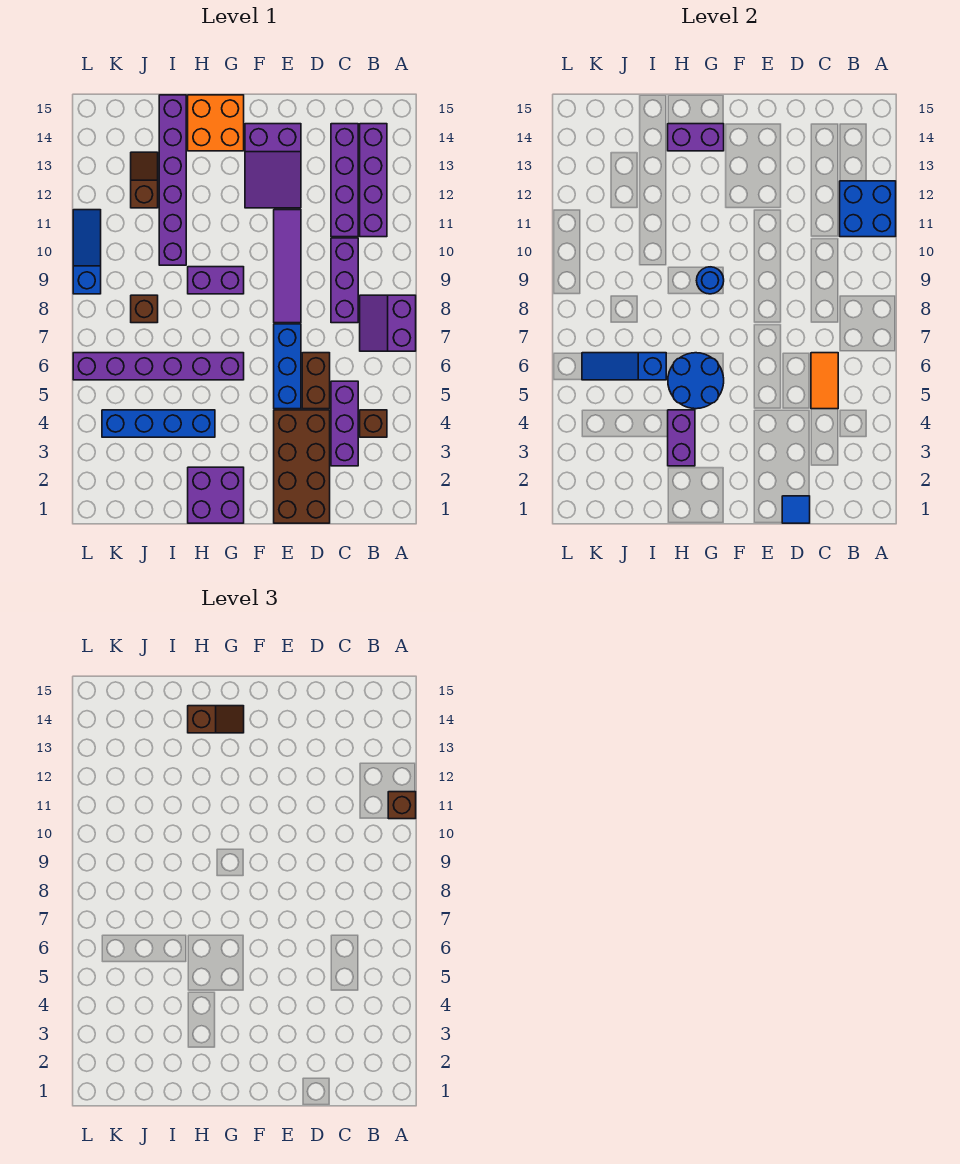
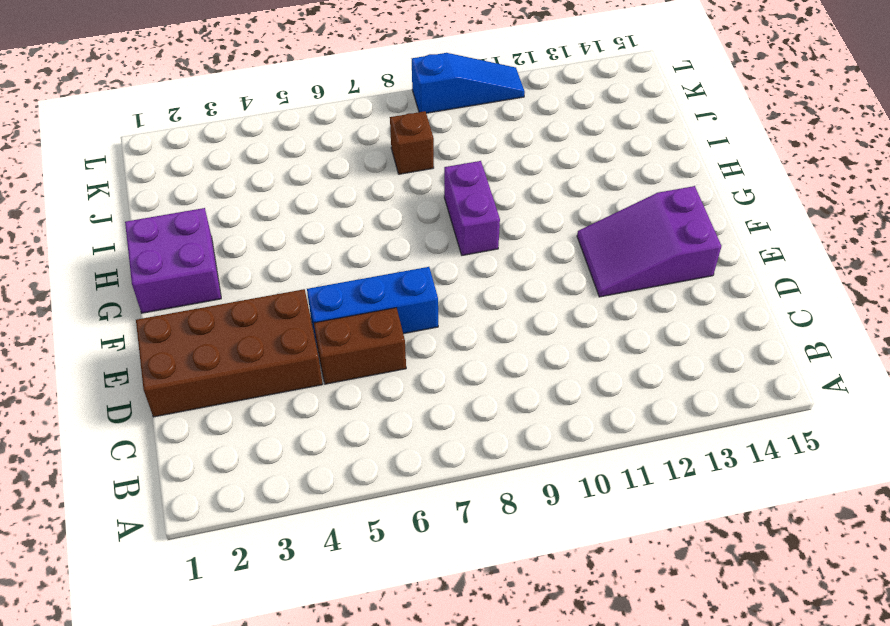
none -> purple 2x2 slope [360,295,416,351]
none -> brown 1x1 brick [360,410,387,437]
none -> purple 1x4 brick [360,124,387,237]
none -> purple 1x3 brick [331,381,358,466]

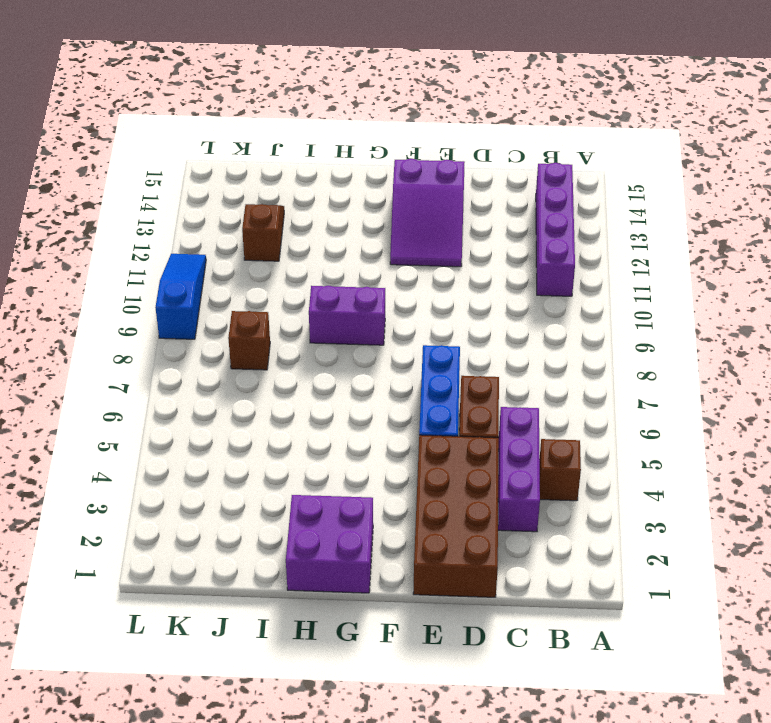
none -> purple 2x2 slope [360,295,416,351]
none -> purple 1x3 brick [331,238,358,323]
none -> purple 1x4 brick [331,124,358,237]
none -> purple 1x4 tile [274,210,301,323]

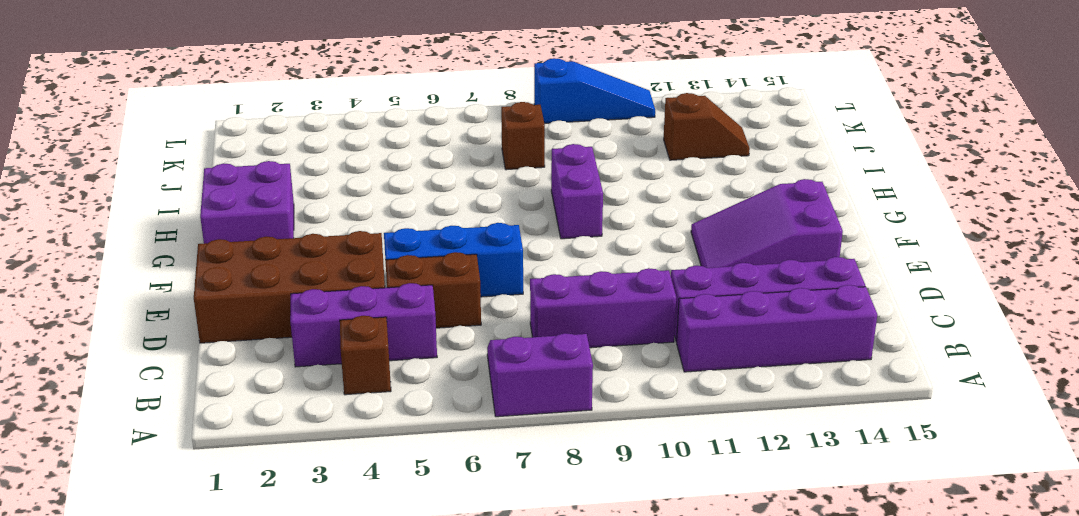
none -> purple 1x4 tile [274,210,301,323]
none -> purple 1x6 brick [73,353,244,380]
none -> orange 2x2 brick [188,95,244,151]
none -> blue 1x4 brick [102,410,215,437]

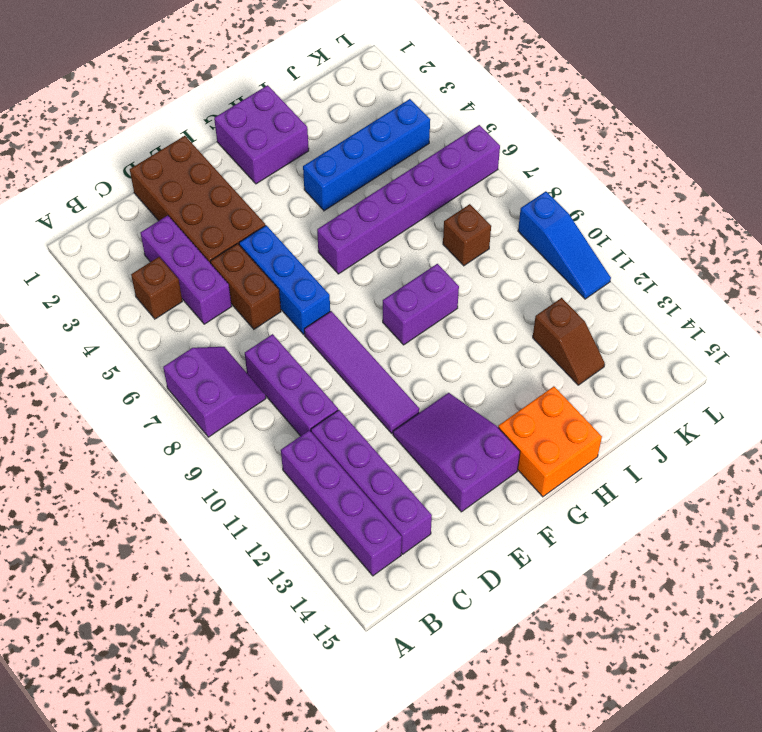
none -> purple 1x6 brick [159,95,186,265]
none -> blue 2x2 brick [840,181,896,237]
none -> orange 1x2 tile [811,353,838,409]
none -> blue 1x1 tile [782,496,810,523]

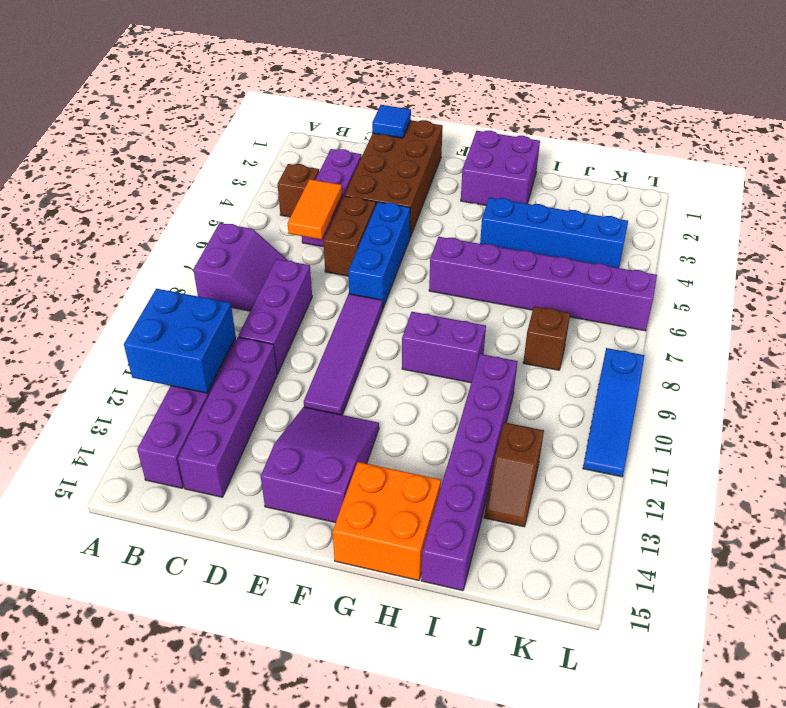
none -> blue 2x2 round brick [668,353,724,409]
none -> blue 1x1 round brick [697,267,724,294]
none -> purple 1x2 brick [668,124,724,151]
none -> purple 1x2 brick [668,410,695,466]

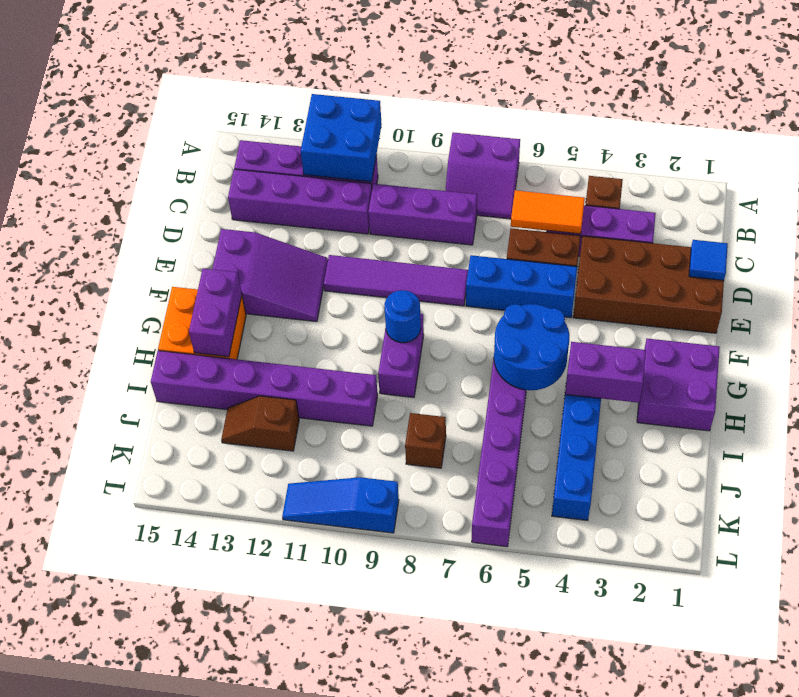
none -> blue 1x3 slope [582,353,666,380]
none -> brown 1x1 brick [388,792,416,819]
none -> brown 1x2 slope [188,706,244,733]

